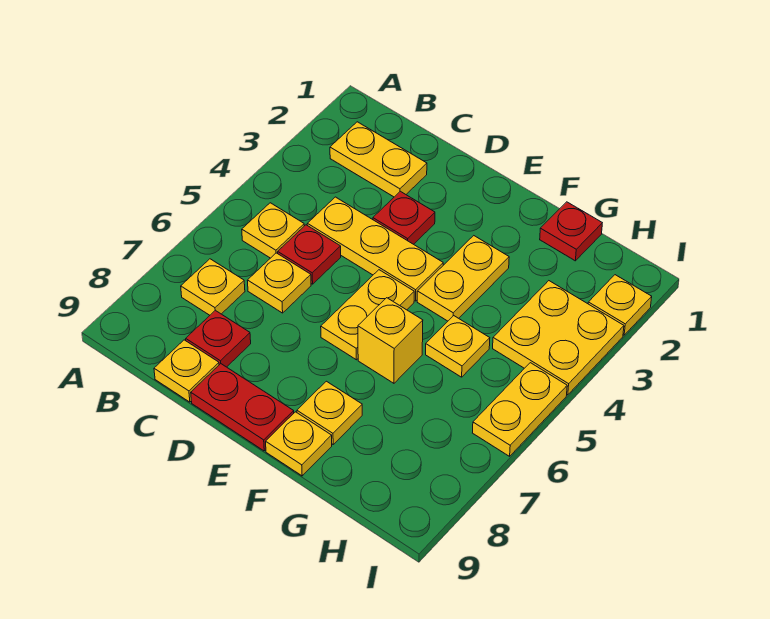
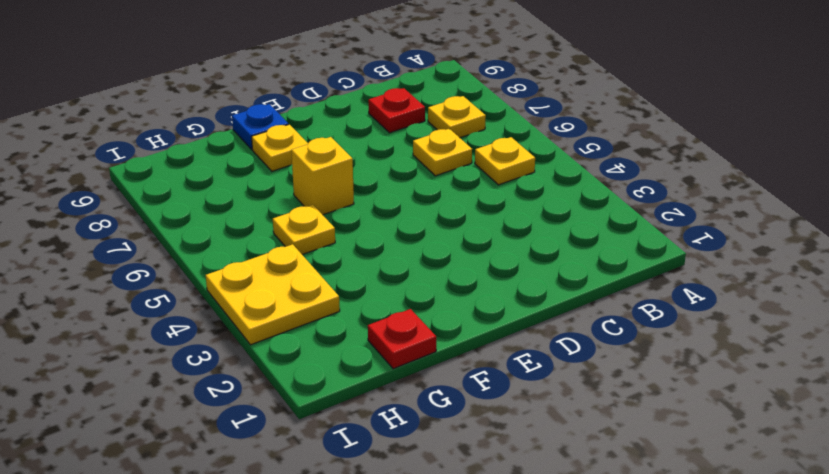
blue 1x1 plate [232,104,289,149] -> yellow 1x1 plate [266,412,332,476]
none -> yellow 1x2 plate [330,122,427,197]
none -> yellow 1x3 plate [307,197,443,301]
none -> red 1x1 plate [278,225,341,284]

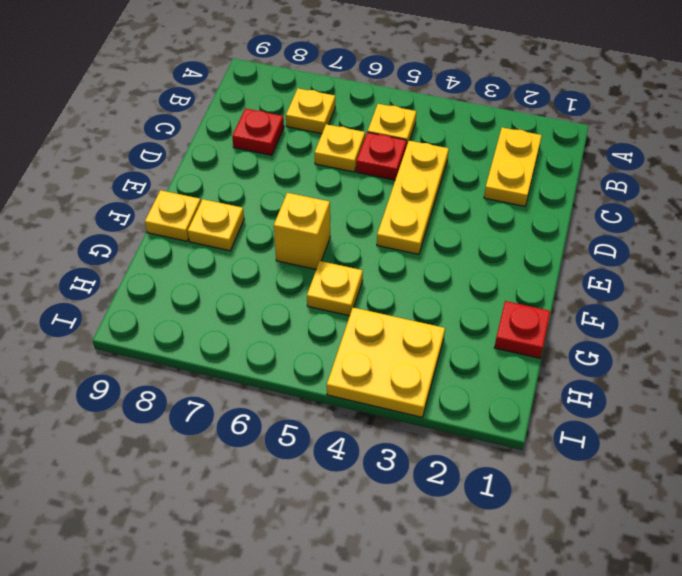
none -> yellow 1x1 plate [154,340,219,402]
none -> red 1x1 plate [373,191,435,244]
none -> red 1x2 plate [191,364,294,451]

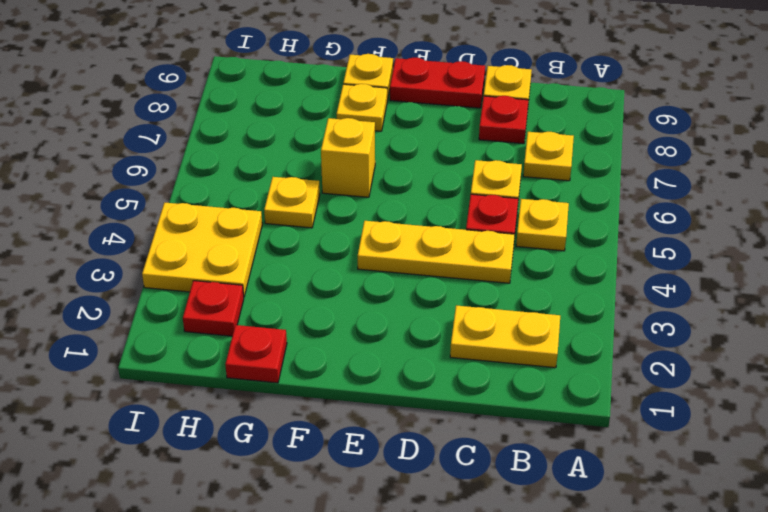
red 1x1 plate [183,281,244,336] -> red 1x1 plate moved to [373,191,435,244]
none -> yellow 1x2 plate [321,270,414,360]
none -> yellow 1x2 plate [417,236,509,321]
none -> yellow 1x1 plate [588,275,652,335]

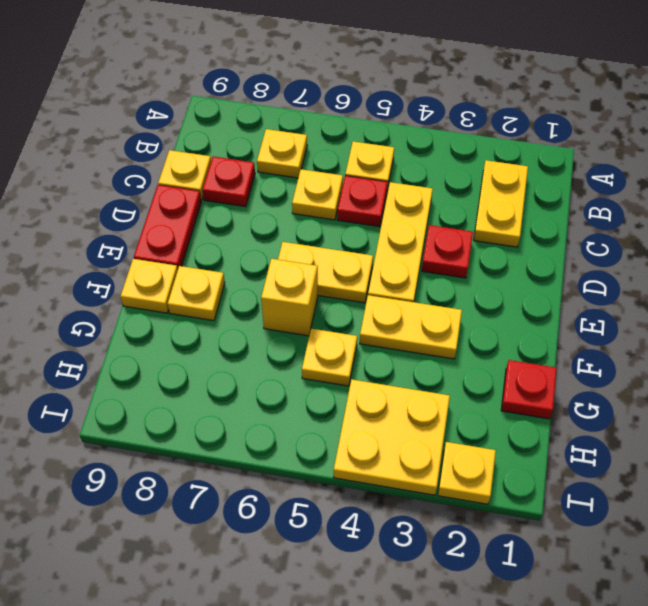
none -> yellow 1x2 plate [473,363,567,456]

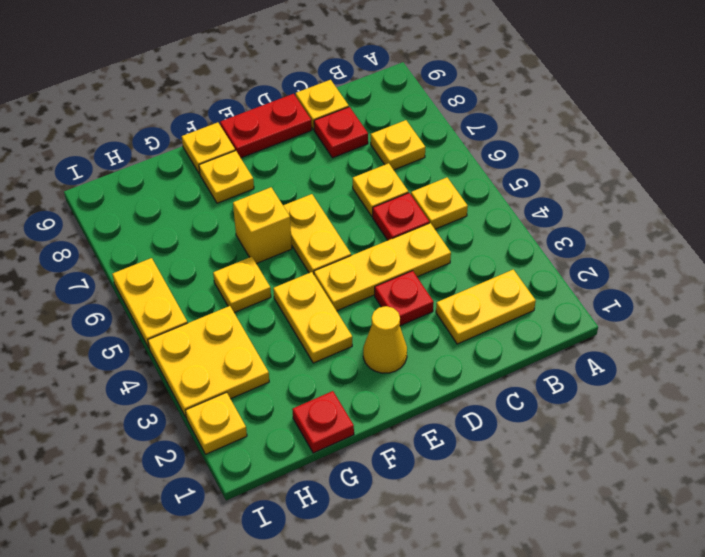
yellow 1x1 cone [363,306,407,373] -> none

